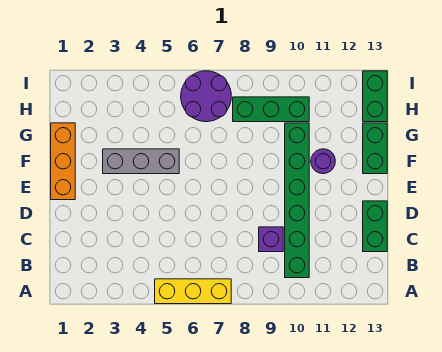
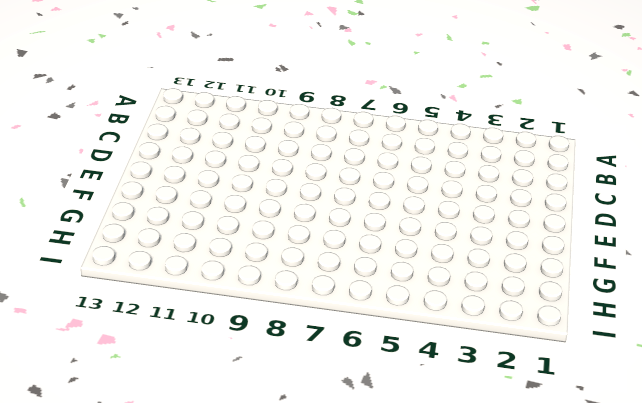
none -> yellow 1x3 brick [155,279,231,304]
none -> green 1x6 brick [285,123,309,278]

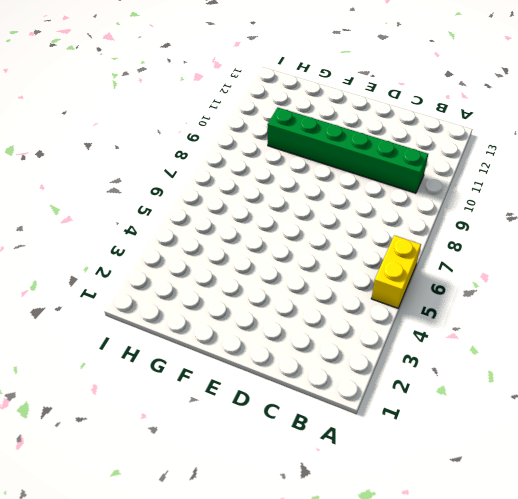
yellow 1x2 brick [371,235,421,308] -> yellow 1x3 brick [155,279,231,304]
none -> purple 1x1 brick [259,227,283,252]
none -> green 1x2 brick [363,201,387,252]

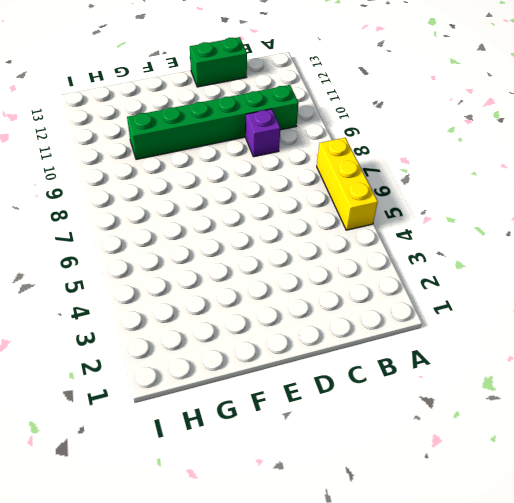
none -> orange 1x3 brick [51,123,75,200]
none -> grey 1x3 brick [103,149,179,174]

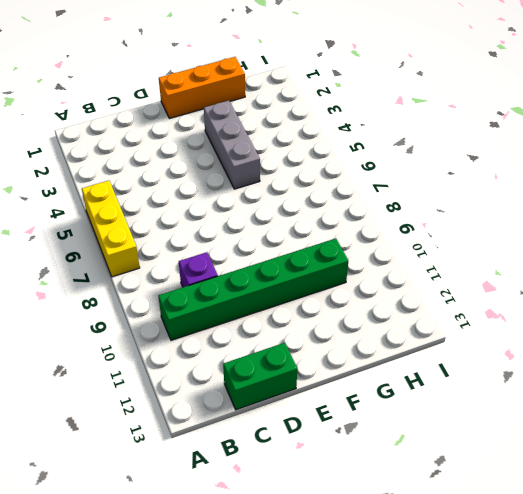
none -> purple 1x1 round brick [311,149,335,174]
none -> green 1x2 brick [363,123,387,174]

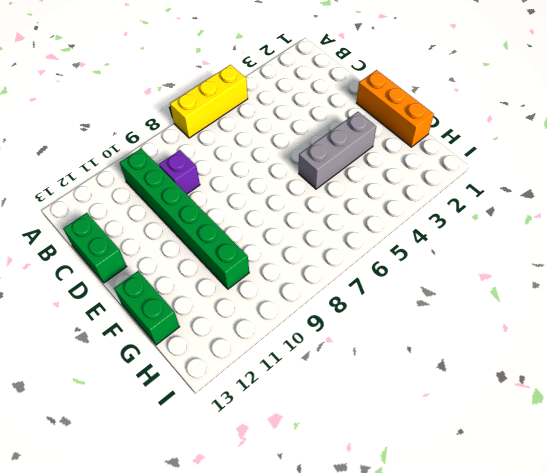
none -> purple 1x1 round brick [311,149,335,174]
none -> purple 2x2 round brick [181,71,231,122]

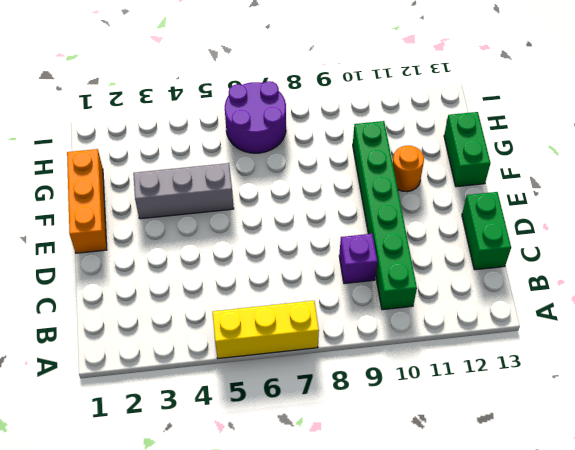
orange 1x1 round brick [392,146,424,192] -> purple 1x1 round brick [311,149,335,174]
none -> green 1x3 brick [233,97,309,122]
none -> green 1x2 brick [363,71,387,122]

